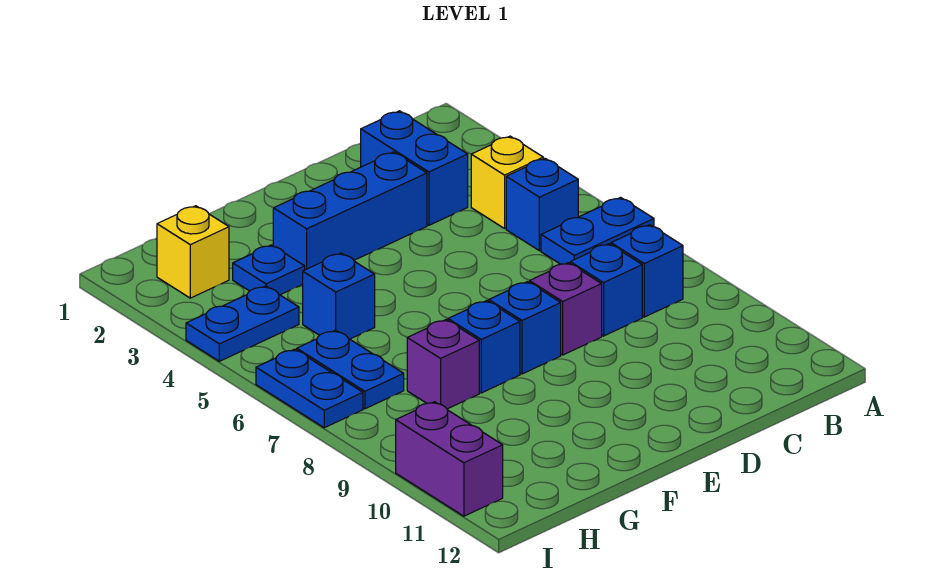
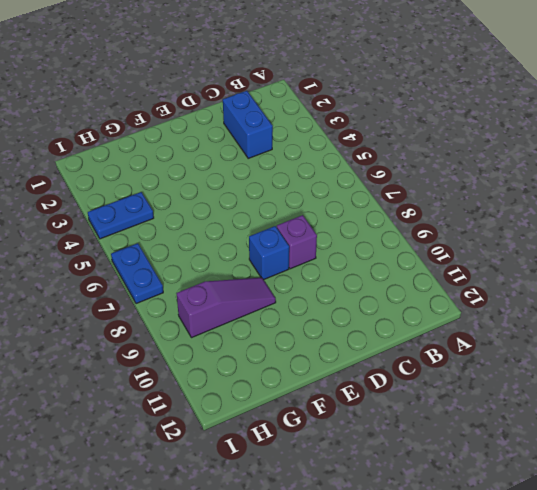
purple 1x3 slope [177,278,276,338] -> none
none -> blue 1x2 plate [541,198,654,264]
none -> yellow 1x1 brick [471,136,543,228]
none -> blue 1x1 brick [506,158,578,251]

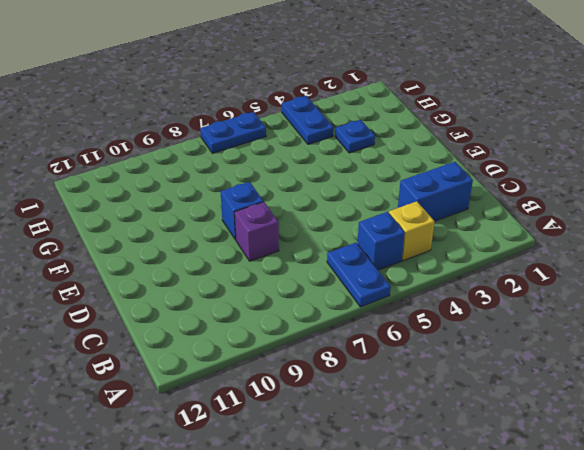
none -> blue 1x1 brick [611,225,683,317]
none -> blue 1x1 brick [570,244,642,336]
none -> blue 1x3 brick [273,152,427,270]

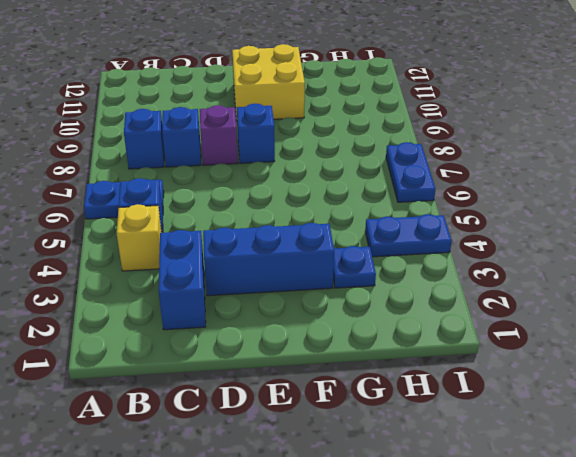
yellow 2x2 brick [232,44,305,120] -> none
none -> blue 1x1 brick [448,301,520,393]
none -> blue 1x1 brick [303,253,375,339]
none -> purple 1x1 brick [407,320,479,409]

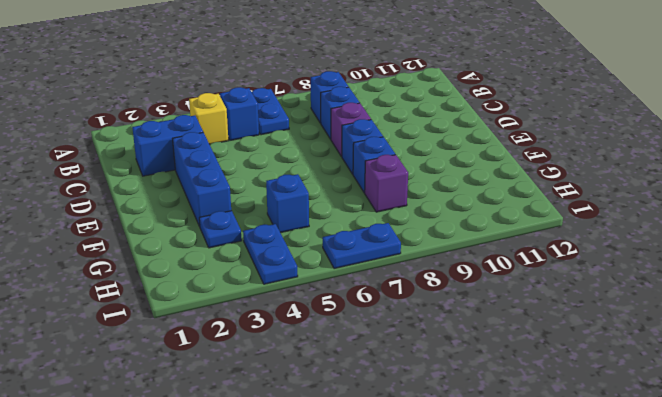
none -> yellow 1x1 brick [157,206,229,298]
none -> blue 1x2 plate [297,330,404,409]
none -> purple 1x2 brick [396,402,503,516]

